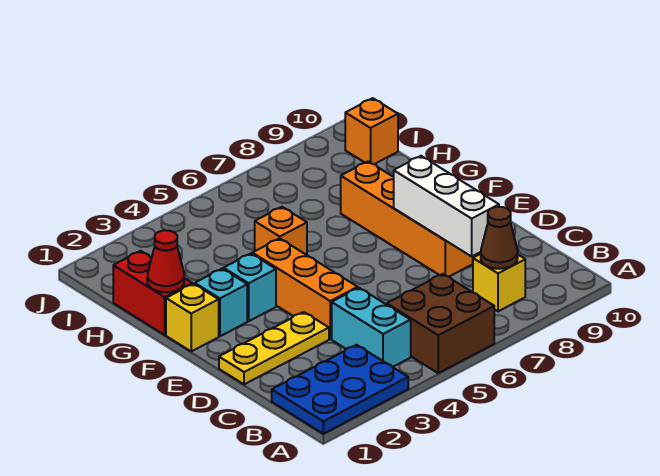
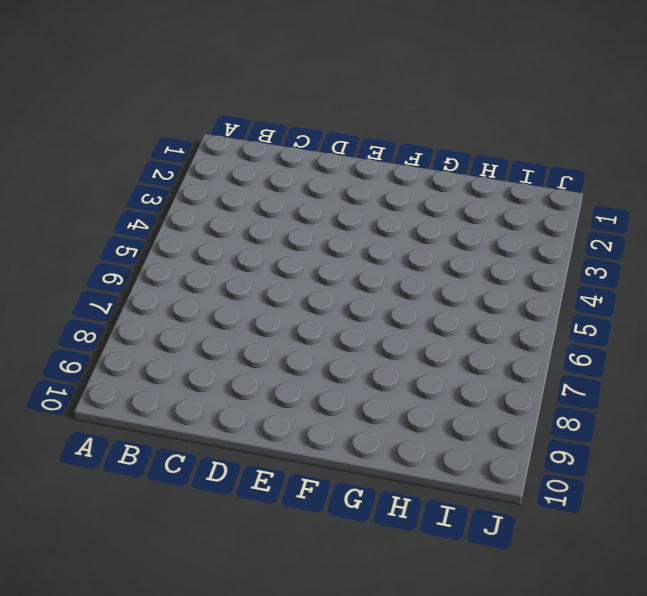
none -> blue 2x3 plate [272,345,408,434]
none -> brown 2x2 brick [387,274,494,373]
none -> cyan 1x2 brick [332,288,411,367]

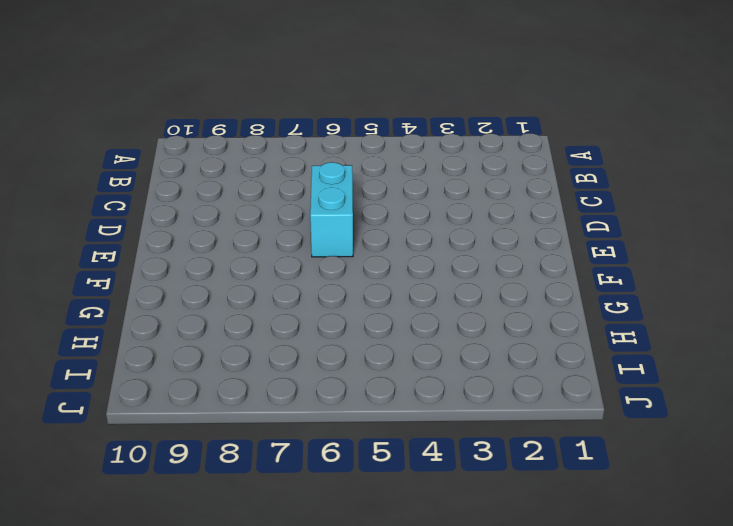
cyan 1x2 brick [310,162,353,257] -> cyan 1x2 brick moved to [332,288,411,367]
none -> blue 2x3 plate [272,345,408,434]
none -> brown 2x2 brick [387,274,494,373]
none -> yellow 1x1 brick [473,254,525,311]

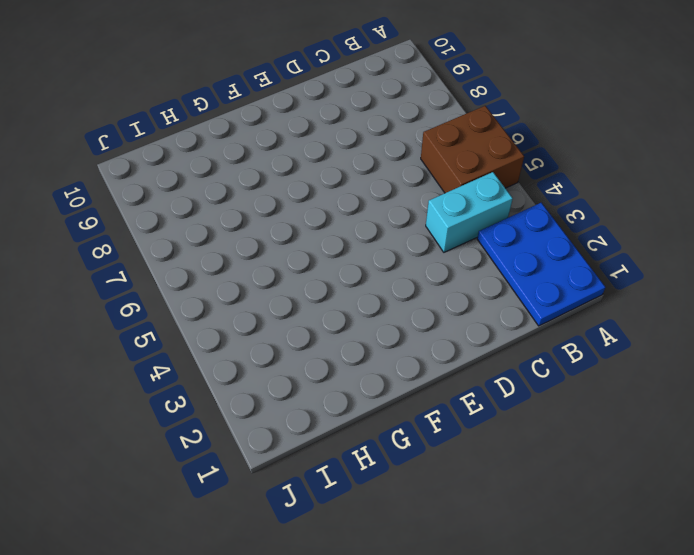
none -> yellow 1x1 brick [473,254,525,311]
none -> yellow 1x3 plate [219,312,329,384]
none -> orange 1x3 brick [252,238,358,339]

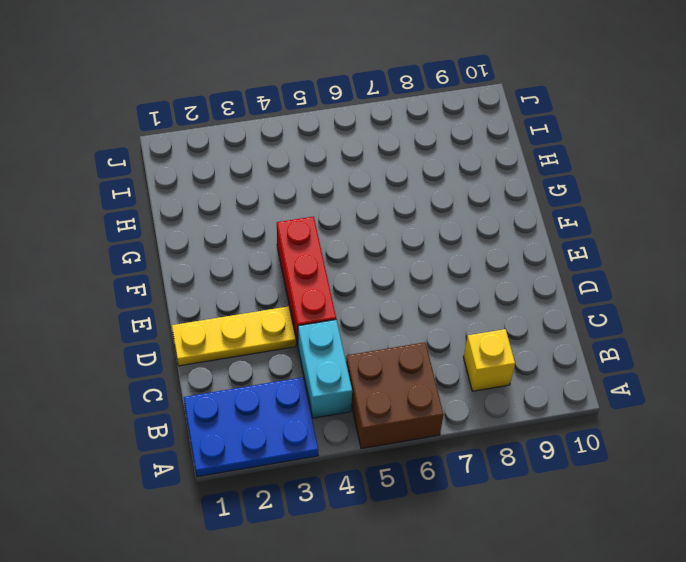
red 1x3 brick [277,216,336,345] -> orange 1x3 brick [252,238,358,339]
none -> orange 1x4 brick [341,161,473,277]
none -> yellow 1x1 brick [166,284,219,351]
none -> cyan 1x1 brick [195,269,247,336]

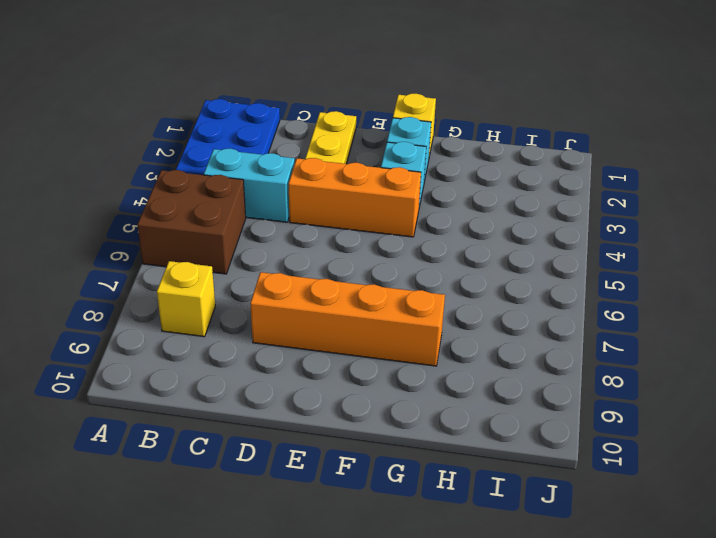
none -> red 1x2 brick [113,251,192,335]
none -> orange 1x1 brick [255,207,307,255]
none -> orange 1x1 brick [345,98,398,164]

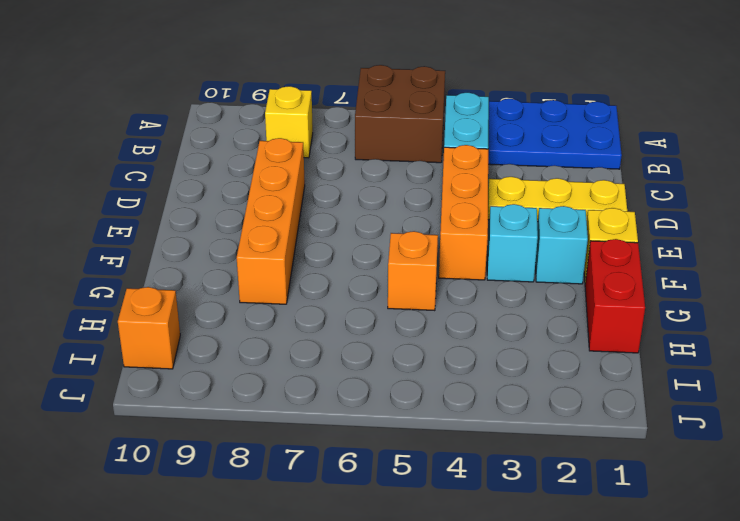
none -> brown 1x1 cone [481,207,518,269]
none -> white 1x3 brick [394,156,499,256]
none -> red 1x1 cone [147,230,184,292]

